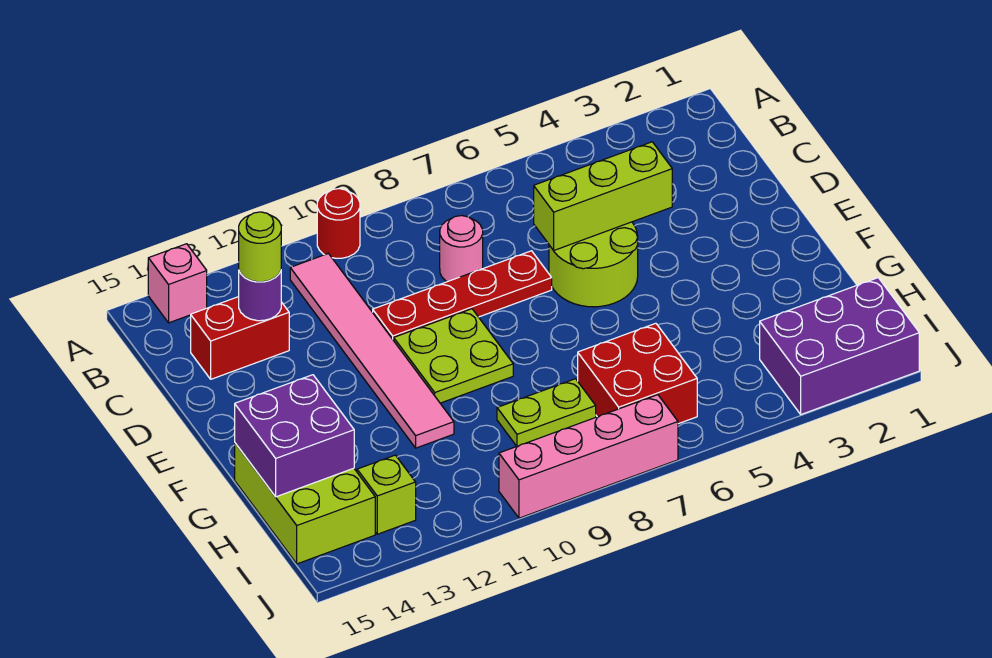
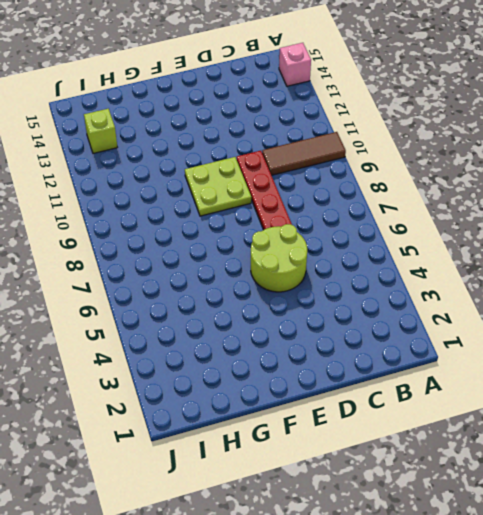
brown 1x3 tile [262,132,346,175] -> red 1x1 round brick [317,189,360,258]
none -> pink 1x6 tile [290,253,454,448]
none -> pink 1x1 round brick [440,216,483,282]
none -> red 1x2 brick [191,297,289,379]

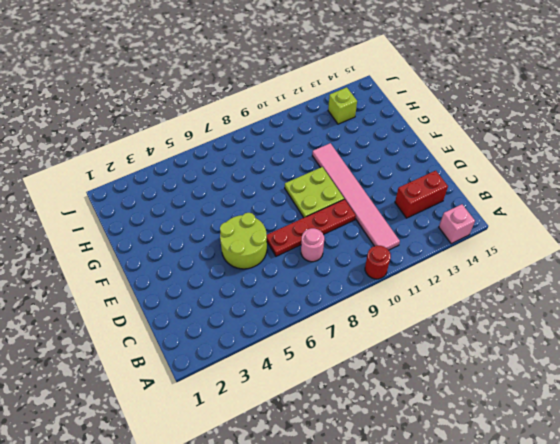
none -> lime 2x3 brick [235,443,375,564]
none -> red 2x2 brick [578,323,697,424]
none -> lime 1x2 plate [497,379,596,446]

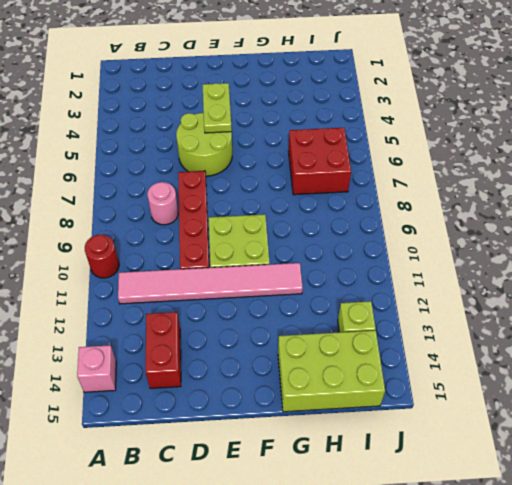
lime 1x2 plate [203,83,232,133] -> lime 1x2 plate moved to [497,379,596,446]
none -> purple 2x3 brick [760,278,919,414]
none -> pink 1x4 brick [499,395,678,518]
none -> purple 1x1 round brick [239,271,281,321]

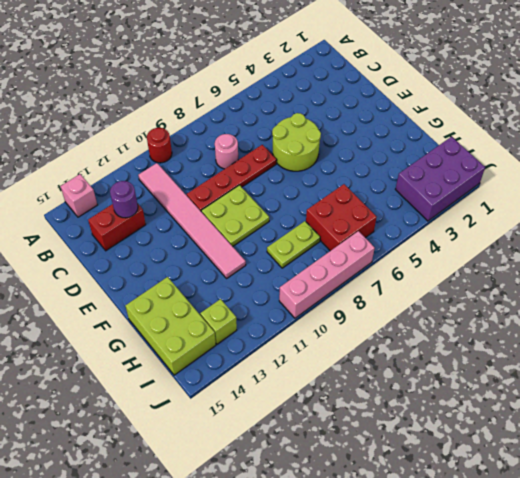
none -> lime 1x3 brick [534,142,672,250]
none -> purple 2x2 brick [235,375,354,497]
none -> lime 1x1 round brick [239,212,281,282]

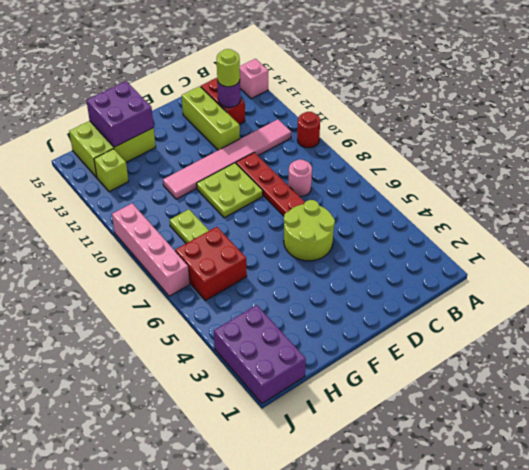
lime 1x3 brick [181,86,240,150] -> lime 1x3 brick moved to [534,142,672,250]

